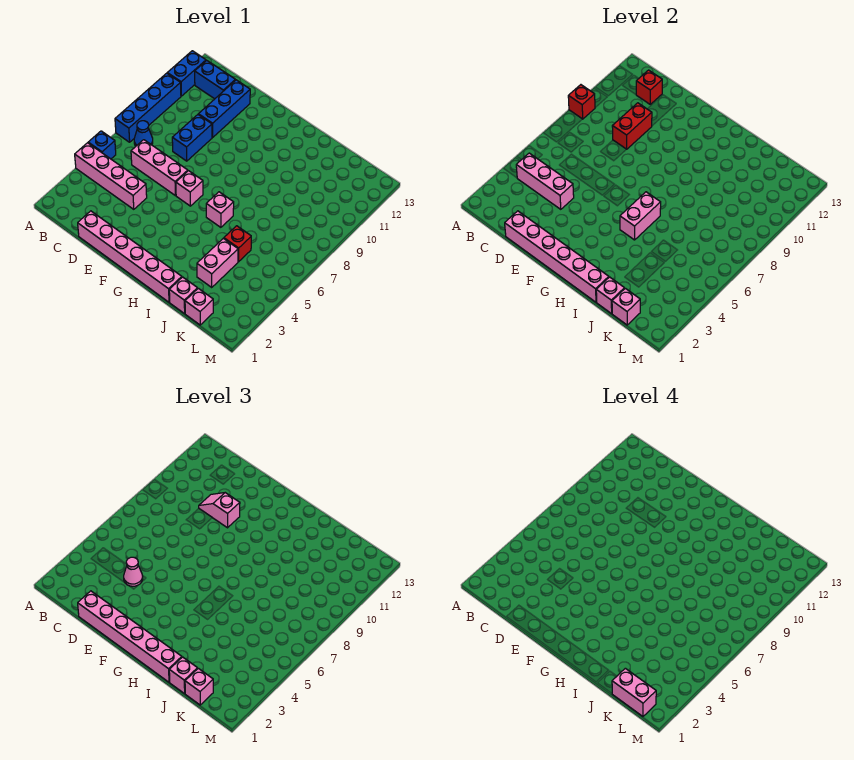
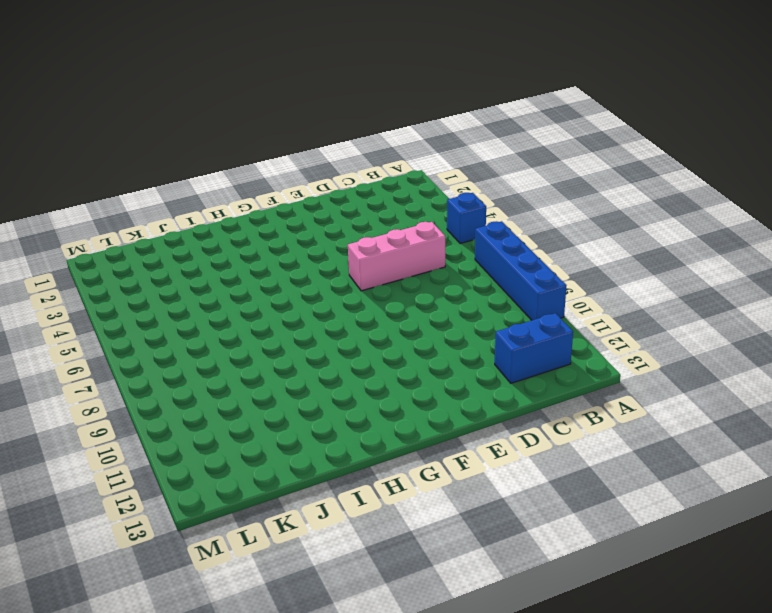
none -> pink 1x4 brick [75,143,147,209]
none -> blue 1x2 brick [167,51,206,96]
none -> blue 1x1 cone [134,121,153,146]
none -> pink 1x6 brick [78,211,182,302]

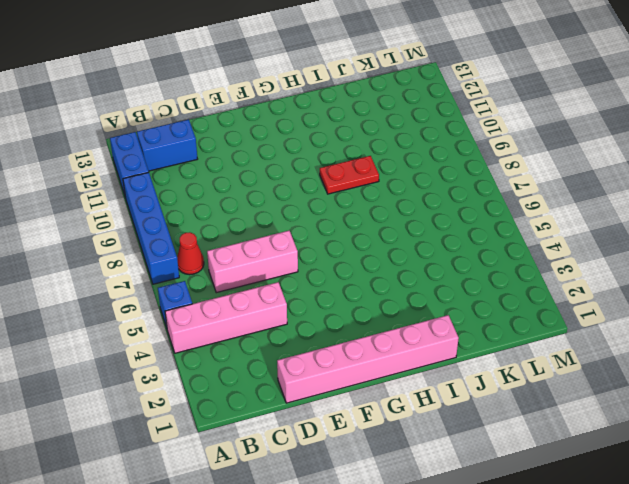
red 1x1 cone [177,232,204,275] -> blue 1x1 cone [134,121,153,146]
red 1x2 plate [320,156,379,194] -> none
none -> blue 1x2 brick [172,115,212,161]
none -> blue 1x3 brick [198,80,250,137]
none -> pink 1x1 brick [176,171,203,206]
none -> pink 1x1 brick [206,192,234,227]

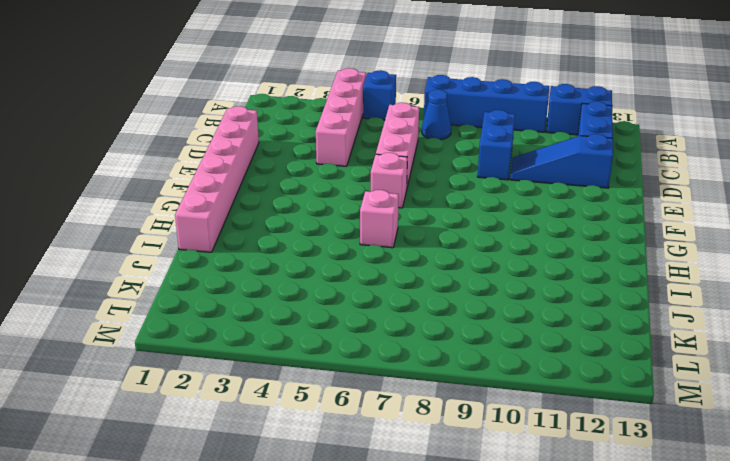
blue 1x2 brick [478,110,515,180] -> blue 1x2 brick turned to [172,115,212,161]
blue 1x3 slope [510,134,613,188] -> blue 1x3 brick [198,80,250,137]
none -> pink 1x1 brick [169,277,197,314]
none -> pink 1x2 brick [197,238,238,287]
none -> red 1x1 brick [224,226,251,262]
none -> pink 1x1 brick [185,288,213,325]

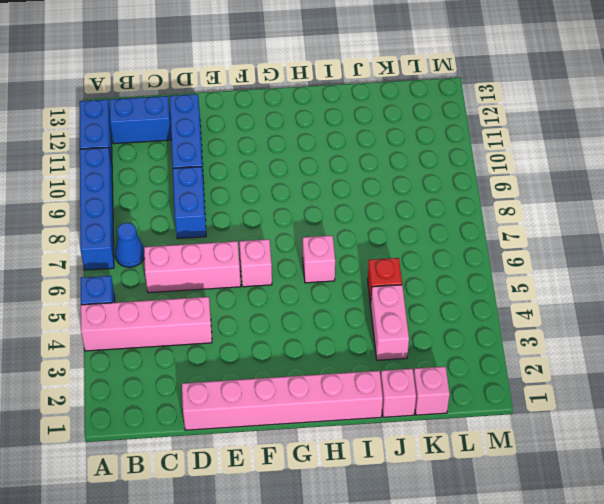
none -> red 1x1 brick [568,85,595,119]
none -> pink 1x3 brick [516,153,574,209]
none -> red 1x1 brick [636,70,662,104]
none -> pink 1x6 brick [505,211,609,302]

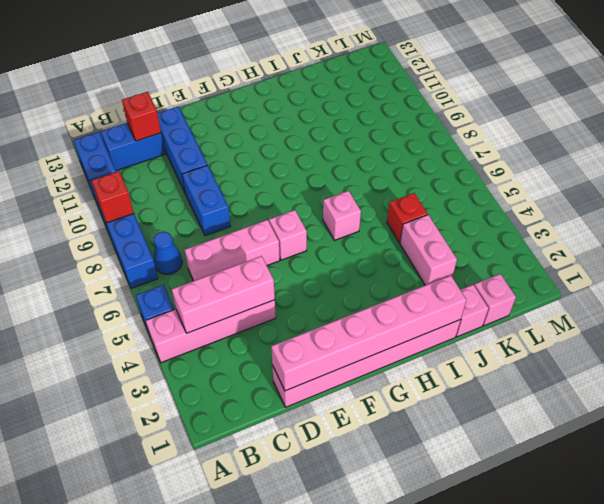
none -> red 1x2 brick [612,103,652,149]
none -> pink 1x2 brick [620,192,661,240]
none -> pink 1x1 brick [596,277,624,314]
none -> pink 1x1 brick [612,288,640,325]

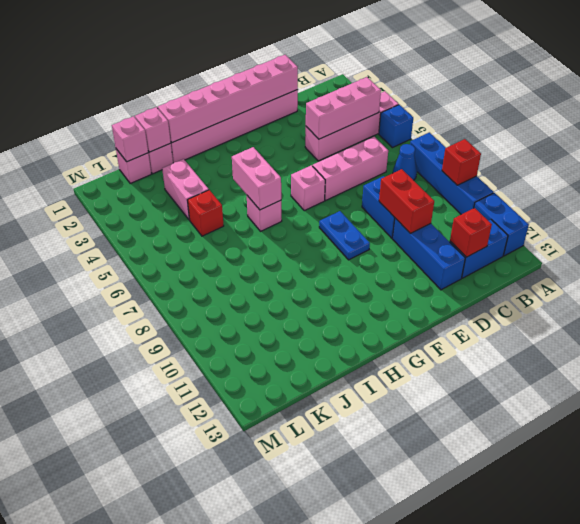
blue 1x2 plate [319,211,370,260] -> none
none -> pink 1x6 brick [78,591,182,682]
none -> pink 1x1 cone [124,557,143,586]
none -> pink 1x2 slope [199,493,240,528]
none -> pink 1x1 brick [169,657,197,694]

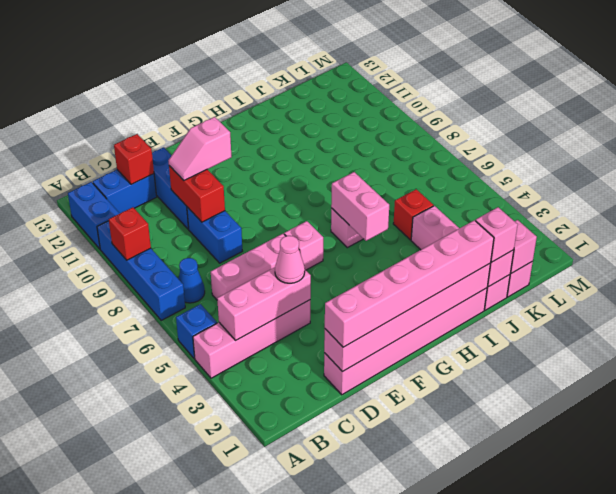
none -> pink 1x1 brick [185,668,213,705]
none -> pink 1x2 brick [612,668,656,716]

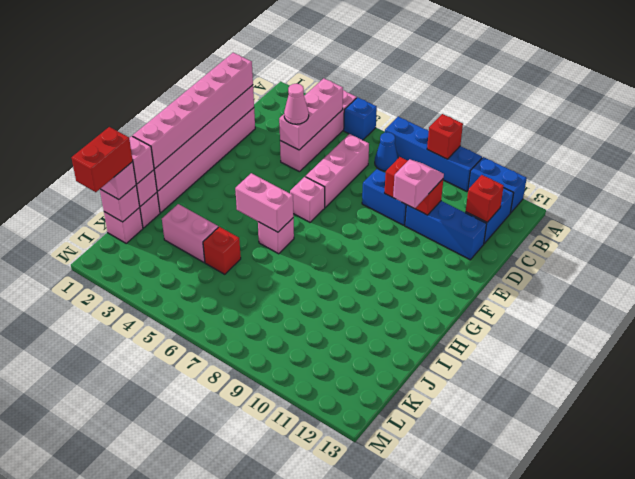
red 1x2 brick [72,127,133,192] -> pink 1x2 brick [612,668,656,716]

